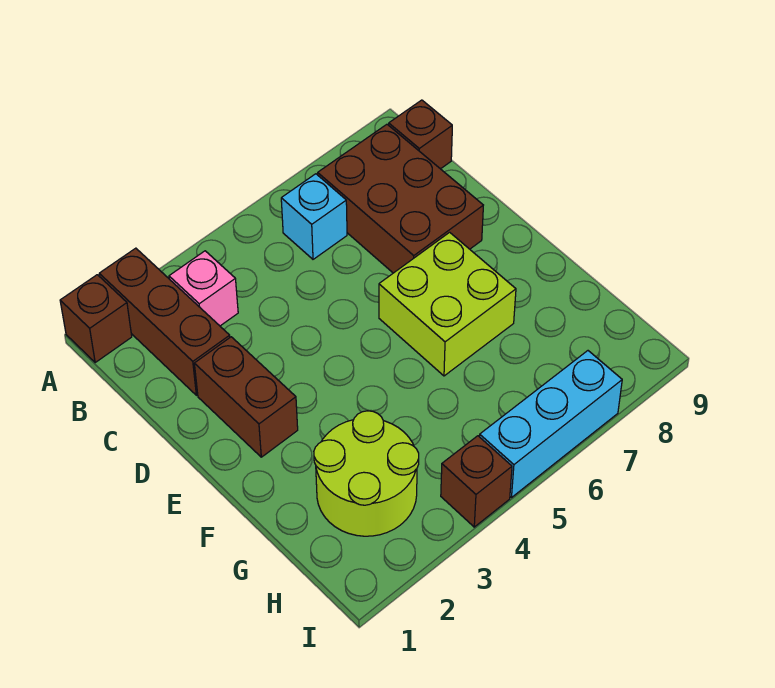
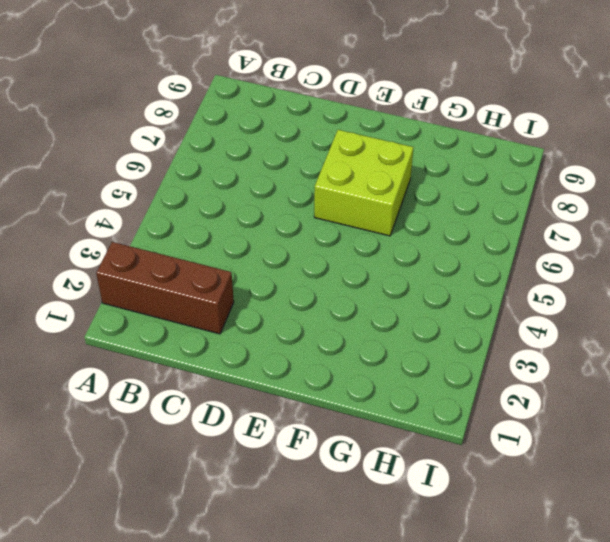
none -> brown 1x1 brick [60,275,132,363]
none -> pink 1x1 brick [169,251,238,326]

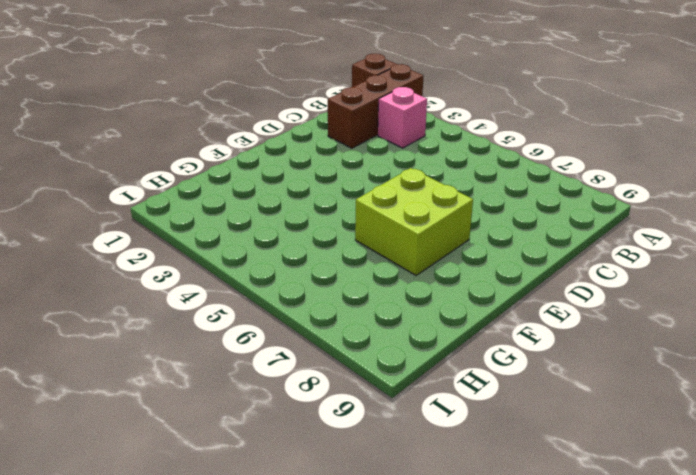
none -> cyan 1x1 brick [281,174,347,259]
none -> brown 2x3 brick [318,124,483,273]

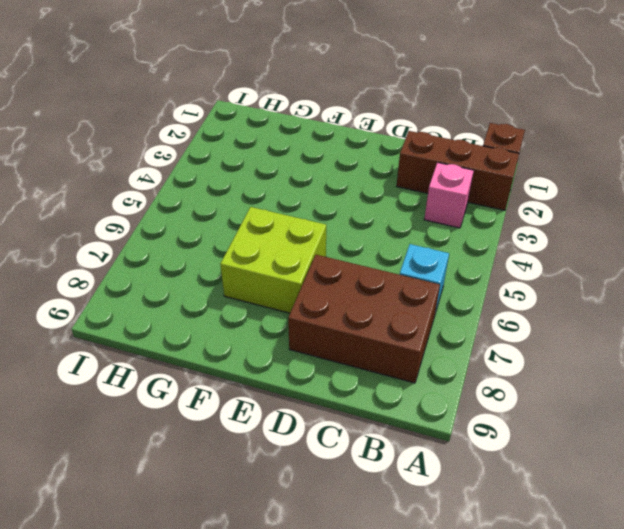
none -> brown 1x1 brick [389,100,452,169]
none -> brown 1x2 brick [194,337,298,457]

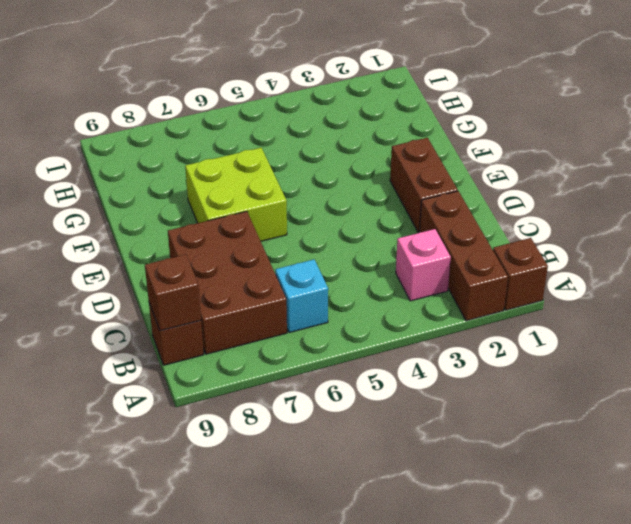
brown 1x1 brick [145,254,201,331] -> brown 1x1 brick moved to [441,436,512,527]
none -> lime 2x2 round brick [314,411,419,536]
none -> cyan 1x3 brick [480,351,622,498]

